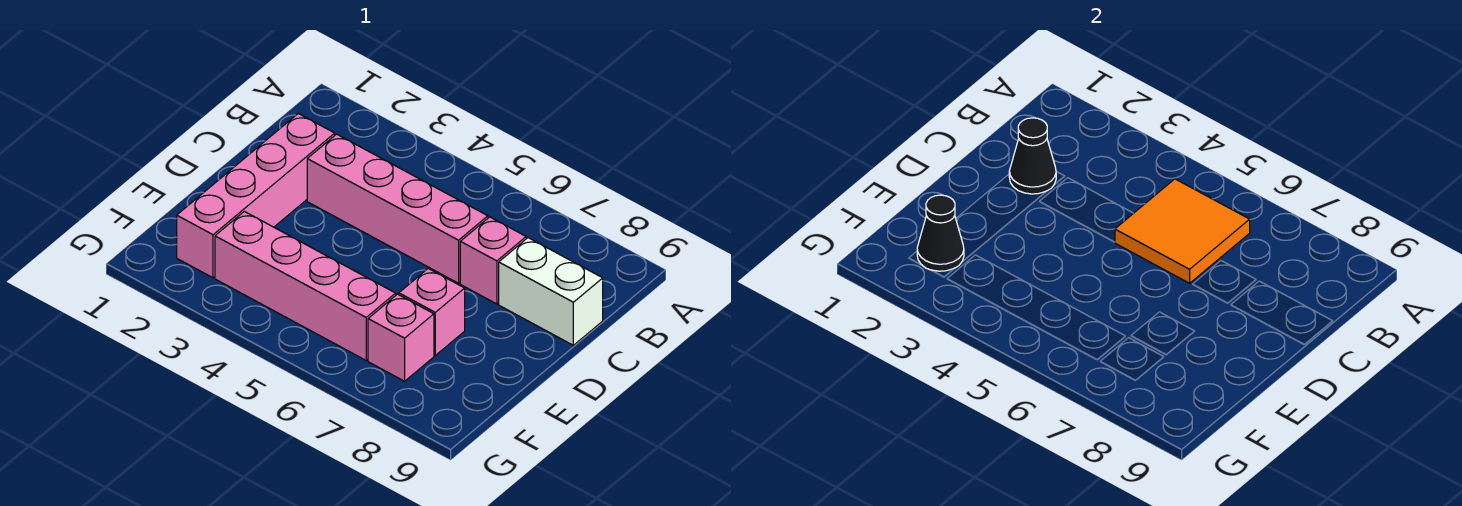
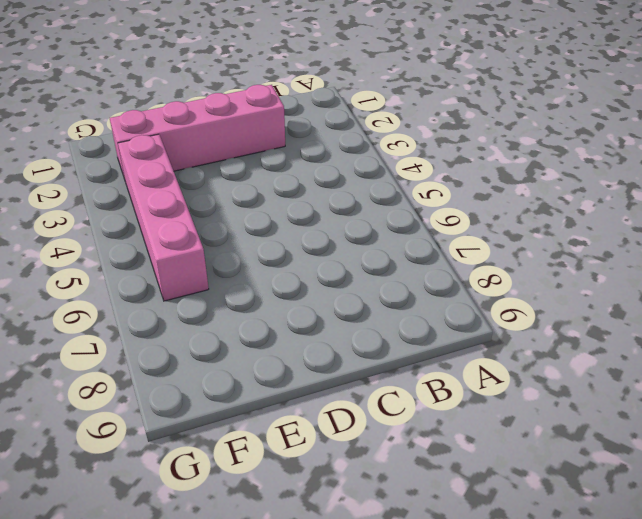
none -> pink 1x4 brick [307,134,488,283]
none -> pink 1x1 brick [460,217,526,304]

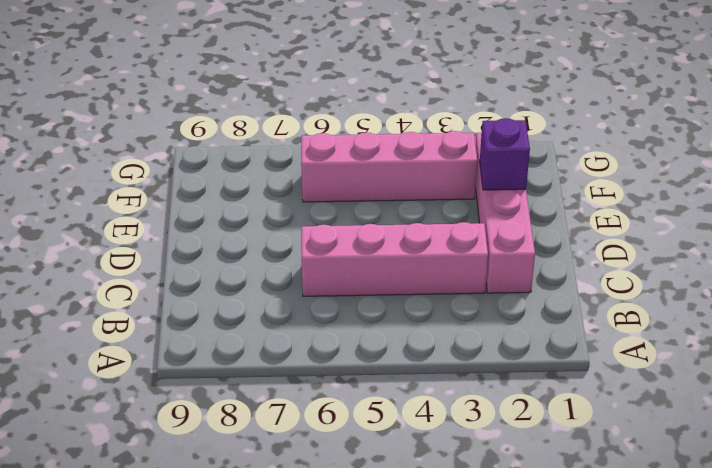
purple 1x1 brick [480,118,530,190] -> none
none -> pink 1x1 brick [460,217,526,304]
none -> white 1x2 brick [499,238,603,345]

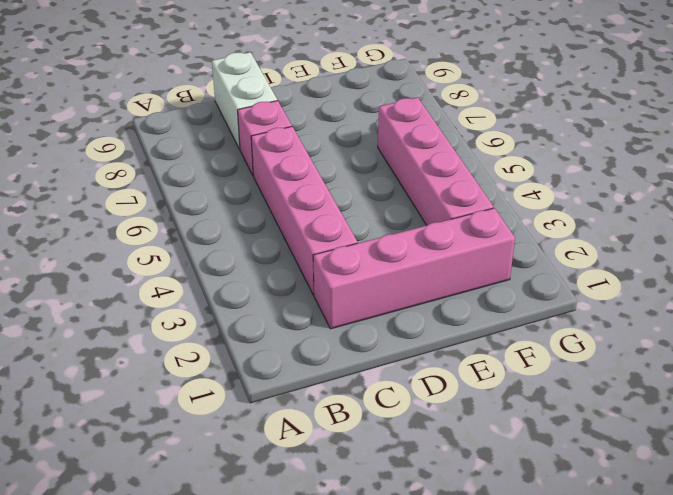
none -> pink 1x1 brick [399,268,465,355]
none -> pink 1x1 brick [368,294,434,381]

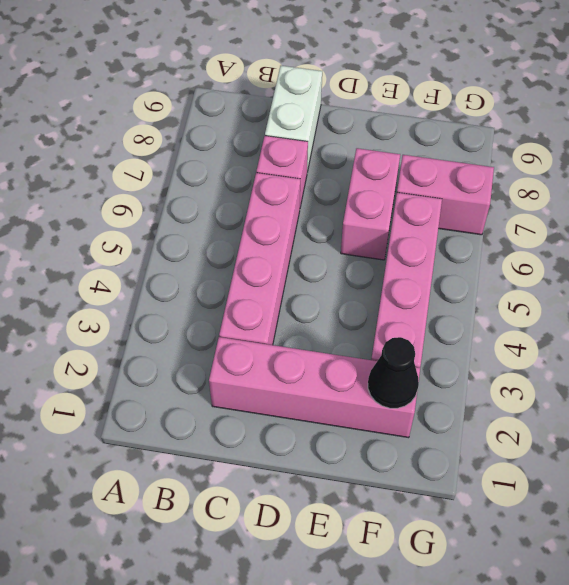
pink 1x2 brick [341,148,400,260] -> pink 1x1 brick [399,268,465,355]
pink 1x2 brick [397,155,494,235] -> pink 1x1 brick [368,294,434,381]
none -> orange 2x2 tile [1115,179,1250,283]
none -> black 1x1 cone [1009,118,1056,194]

